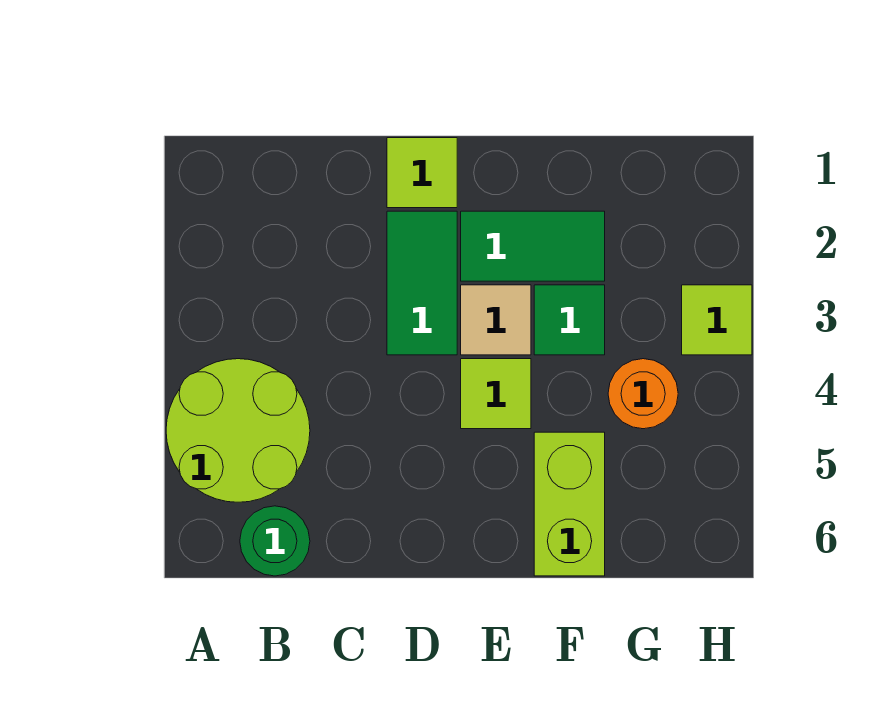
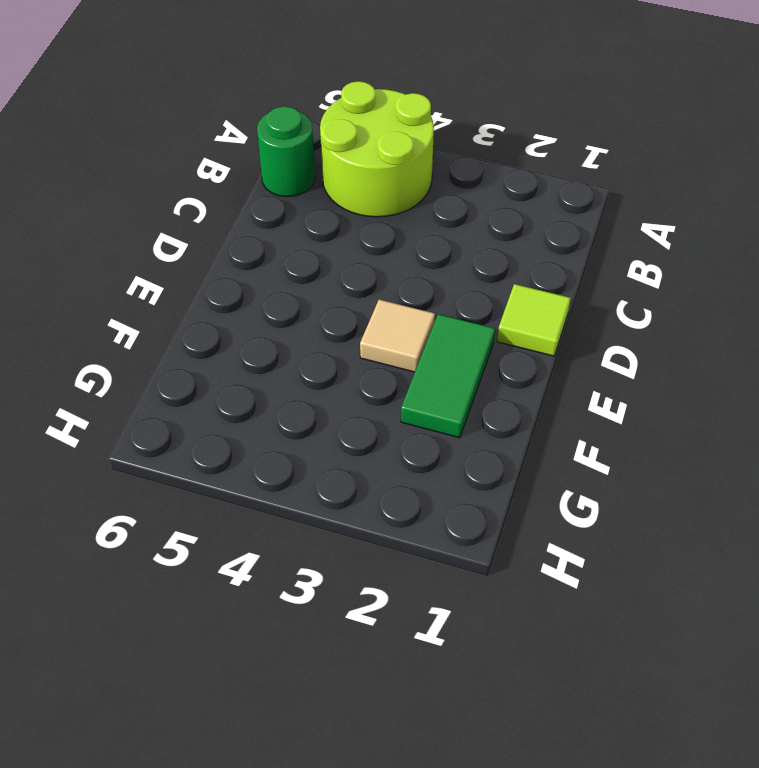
none -> green 1x2 tile [387,211,457,355]
none -> lime 1x1 tile [461,359,531,429]

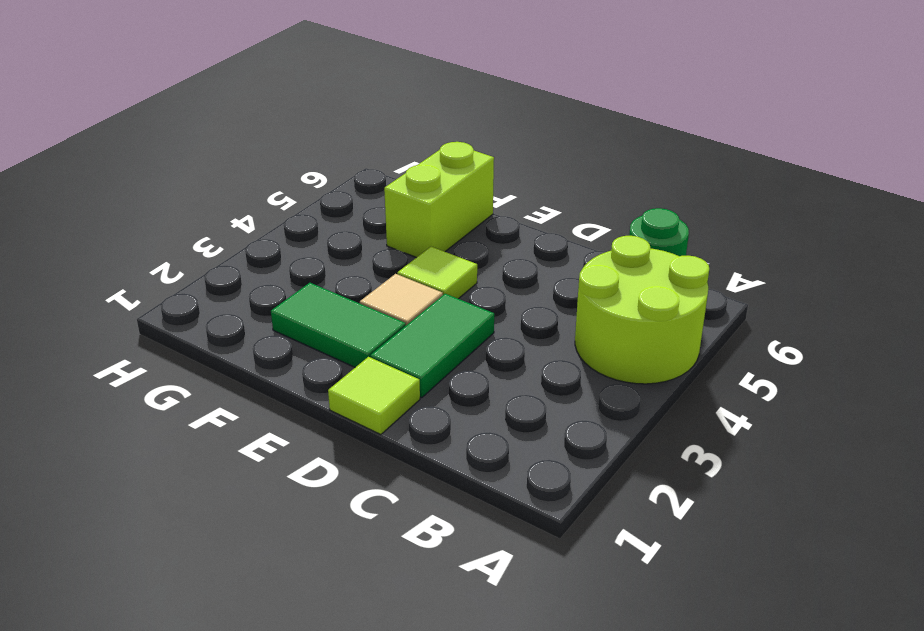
none -> green 1x1 tile [534,285,605,355]
none -> orange 1x1 round brick [608,359,678,429]

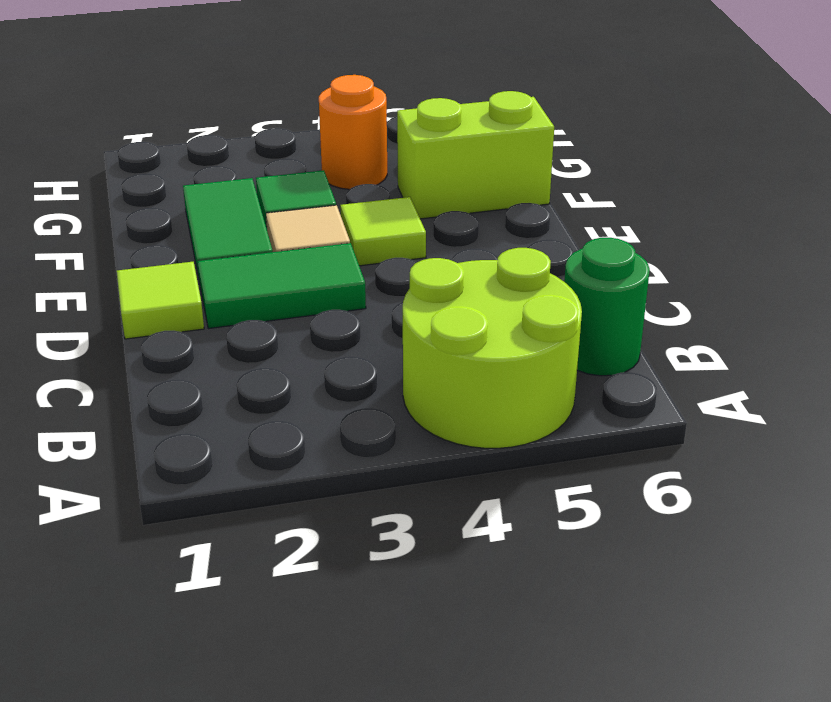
none -> lime 1x1 tile [682,285,752,355]

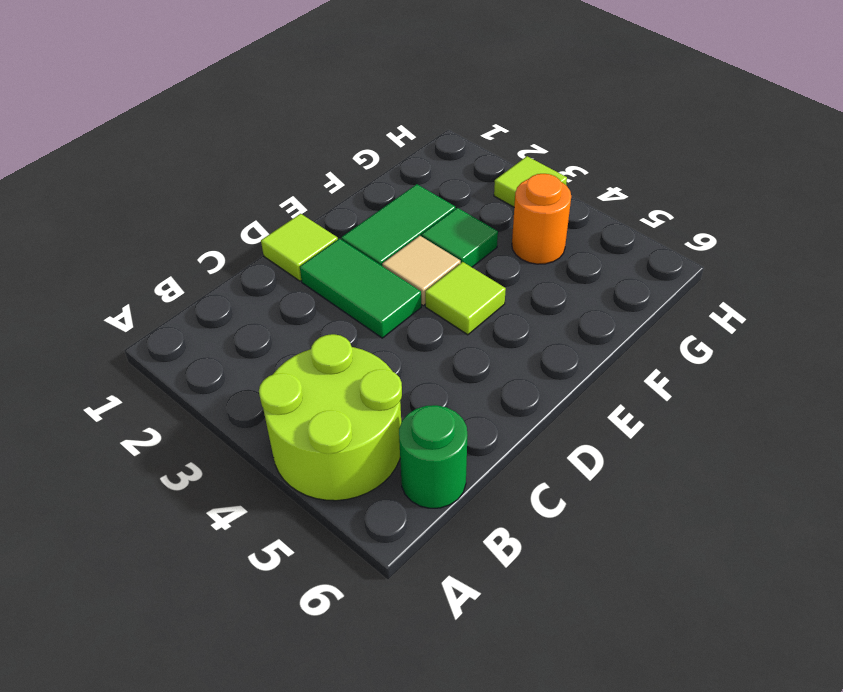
none -> lime 1x2 brick [534,432,605,576]

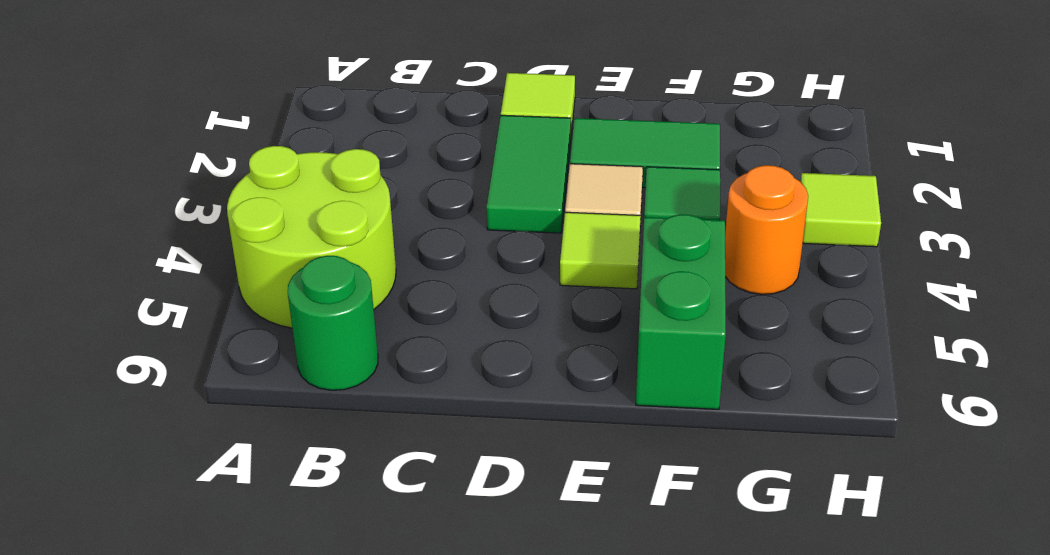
green 1x2 brick [636,215,726,409] -> lime 1x2 brick [534,432,605,576]

